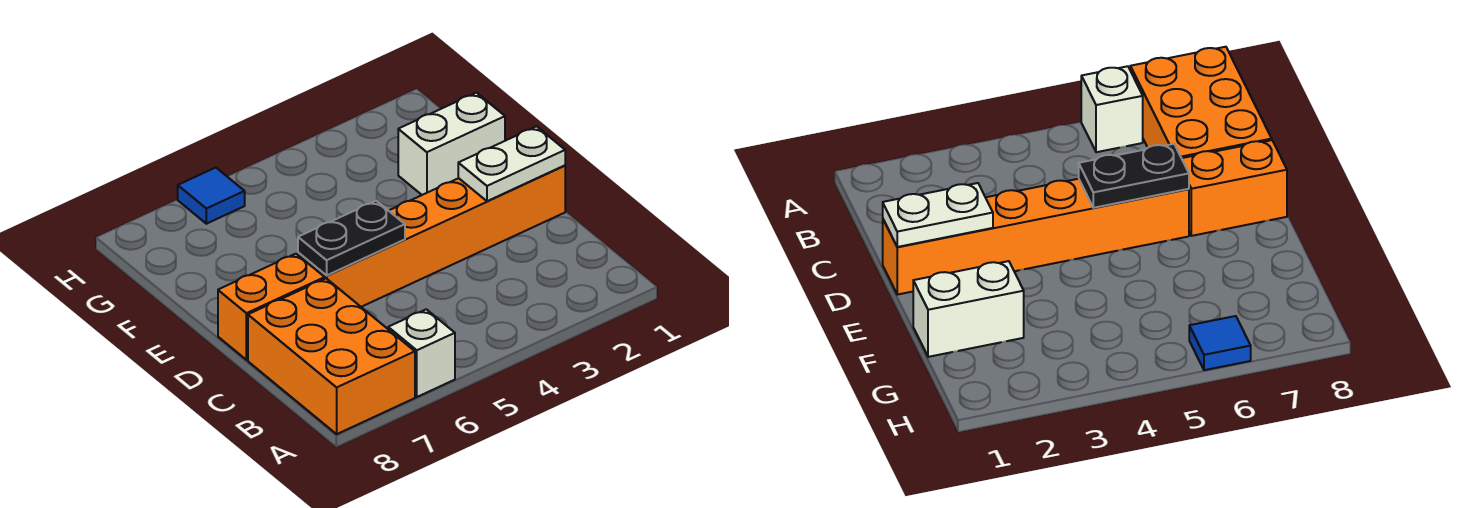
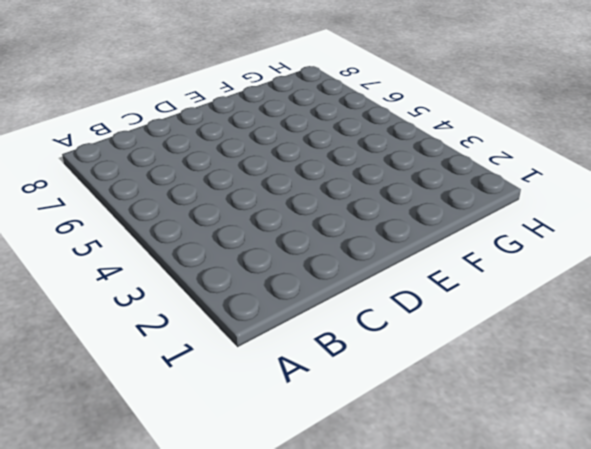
none -> white 1x1 brick [388,309,455,397]
none -> orange 2x3 brick [248,278,415,434]

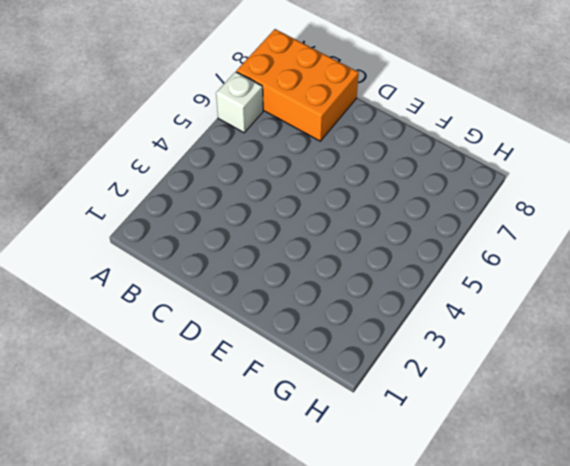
none -> orange 1x6 brick [298,165,565,307]
none -> orange 1x2 brick [218,254,325,360]

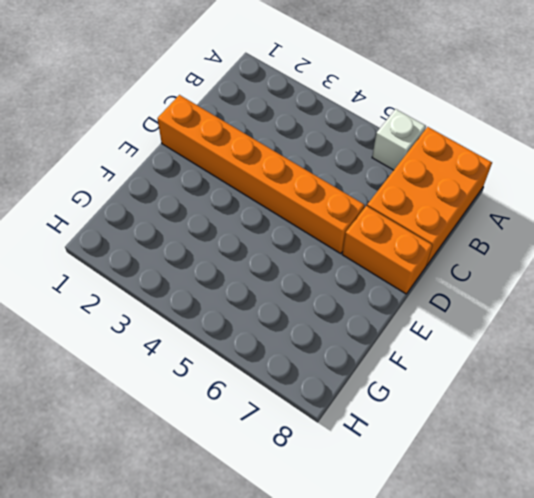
none -> white 1x2 brick [398,93,505,195]
none -> blue 1x1 tile [178,168,245,224]

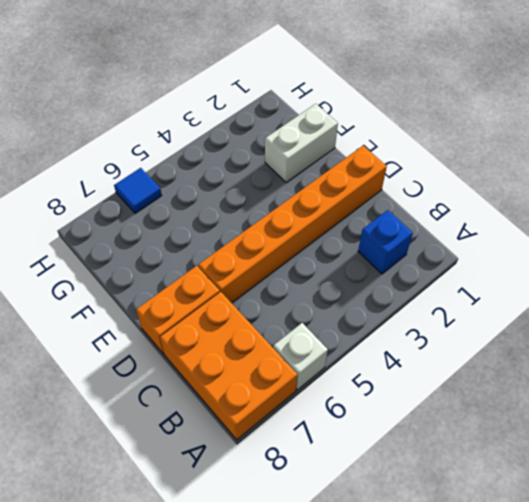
blue 1x1 brick [358,210,413,274] -> none
none -> white 1x2 plate [458,126,565,201]
none -> black 1x2 plate [298,201,405,276]

